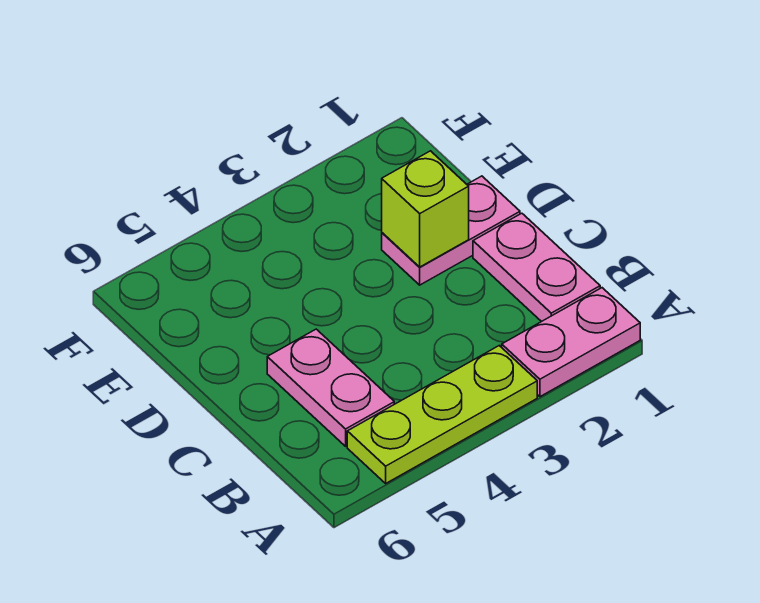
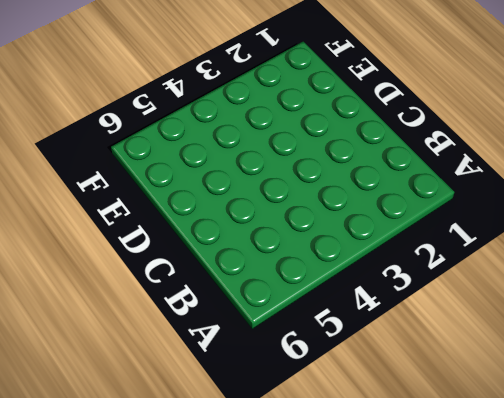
none -> pink 1x2 plate [502,288,640,397]
none -> lime 1x3 plate [347,346,537,483]

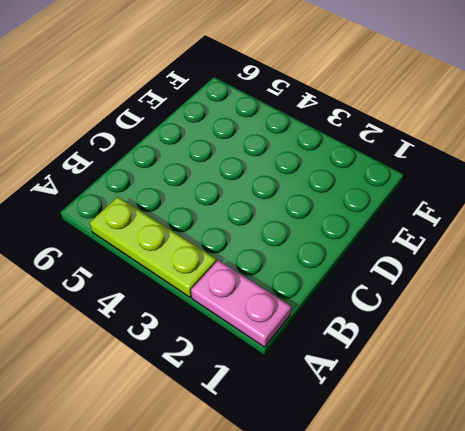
none -> pink 1x2 plate [473,213,600,322]
none -> pink 1x2 plate [267,329,394,446]

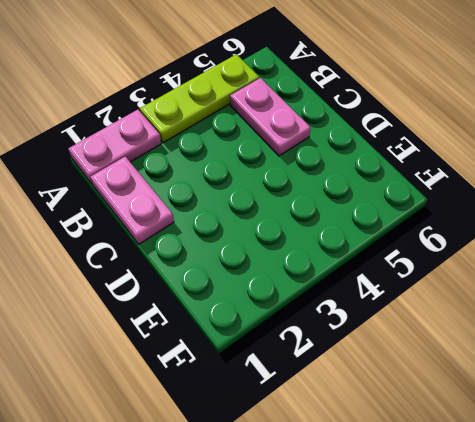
none -> pink 1x2 plate [382,176,520,285]
none -> lime 1x1 brick [382,151,469,267]

